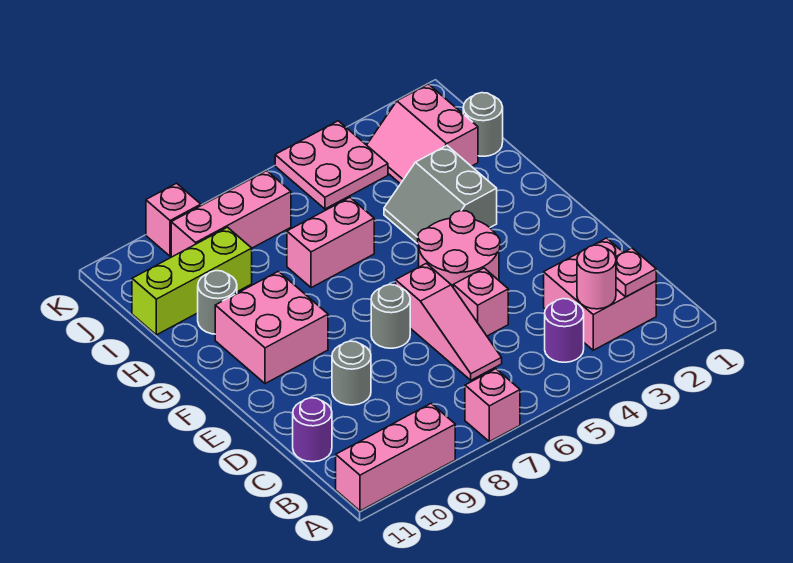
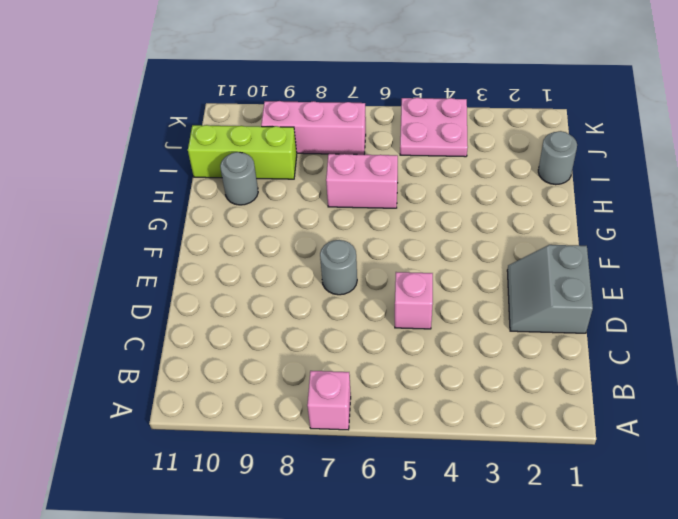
grey 2x2 slope [507,245,593,333] -> grey 2x2 slope moved to [384,146,497,244]
none -> pink 1x3 brick [336,403,455,511]
none -> pink 2x2 brick [544,238,656,350]
none -> purple 1x1 round brick [545,299,584,362]

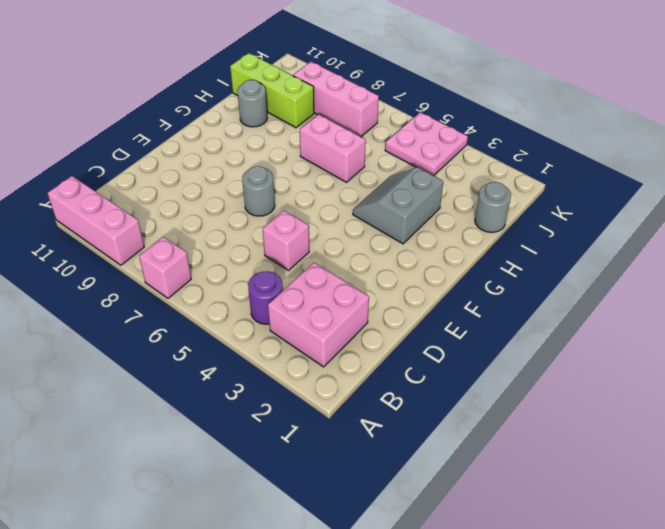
none -> pink 1x3 slope [396,263,502,380]
none -> purple 1x1 round brick [293,398,332,462]
none -> grey 1x1 round brick [332,341,371,405]

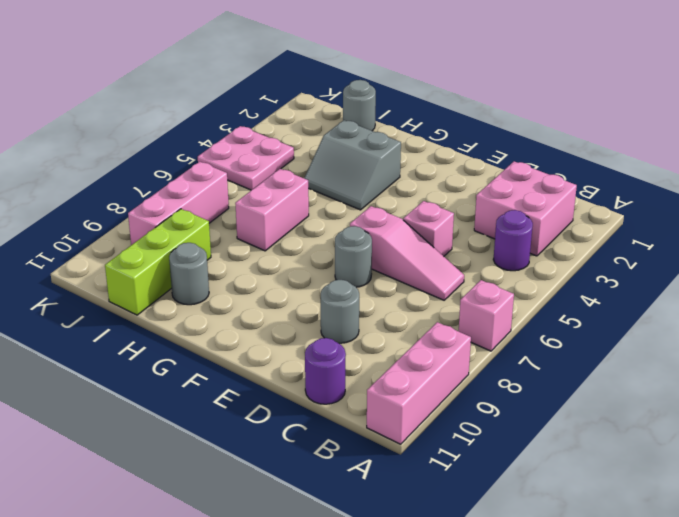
none -> pink 2x2 round brick [418,211,500,287]
none -> pink 2x2 brick [215,271,328,384]
none -> pink 2x2 slope [367,84,478,184]

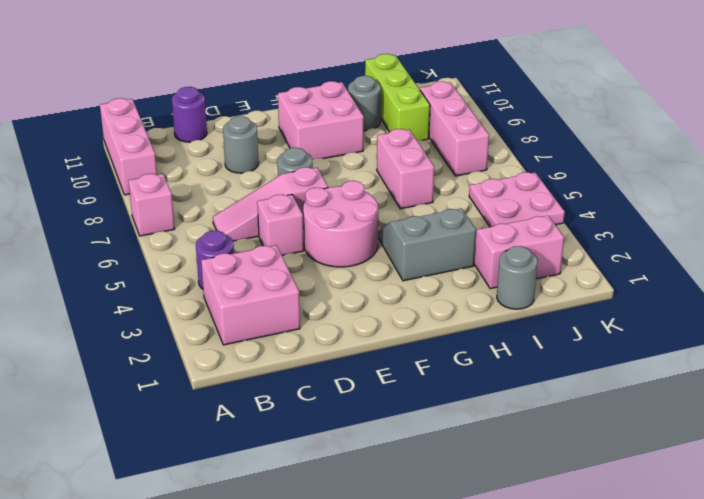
none -> pink 1x1 brick [146,183,201,256]
none -> pink 1x1 plate [616,248,656,297]
none -> pink 1x1 round brick [577,245,616,309]

